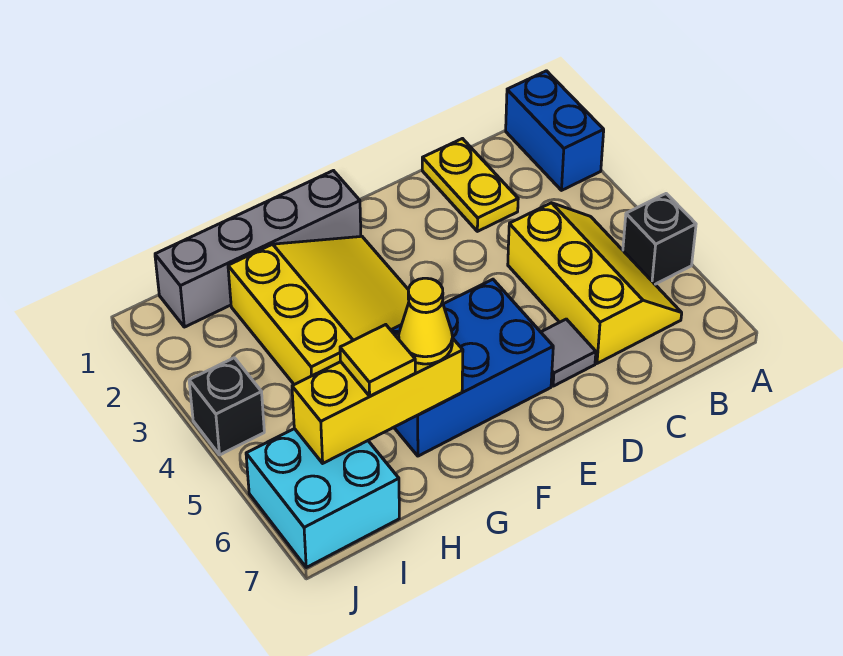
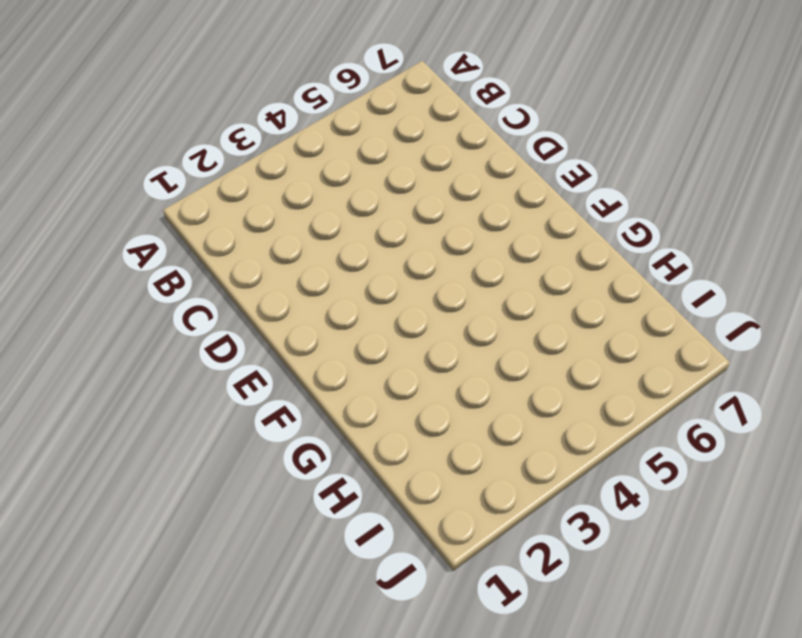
none -> blue 1x2 brick [506,71,604,190]
none -> black 1x1 brick [623,194,696,284]
none -> yellow 2x3 slope [508,203,682,363]

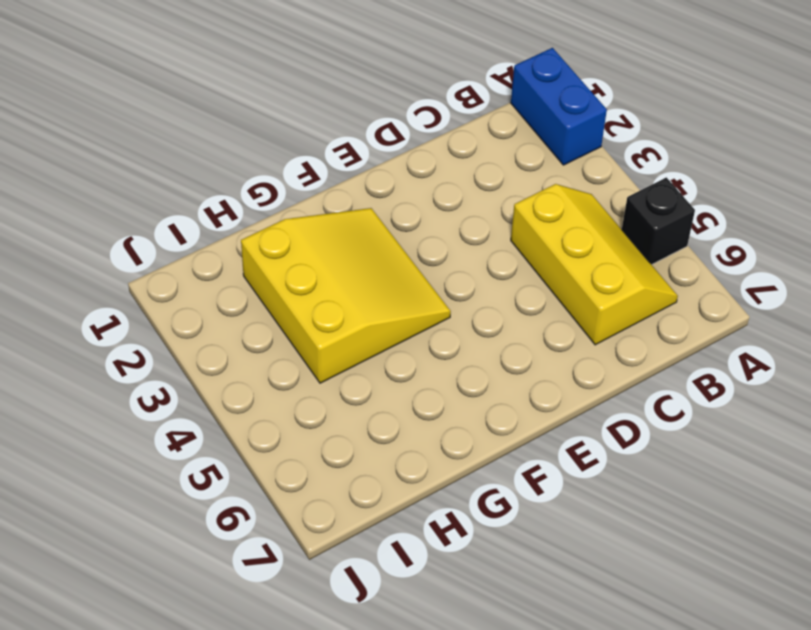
none -> yellow 1x2 plate [422,139,518,231]
none -> grey 1x1 tile [541,319,596,386]
none -> blue 2x3 brick [391,279,553,456]

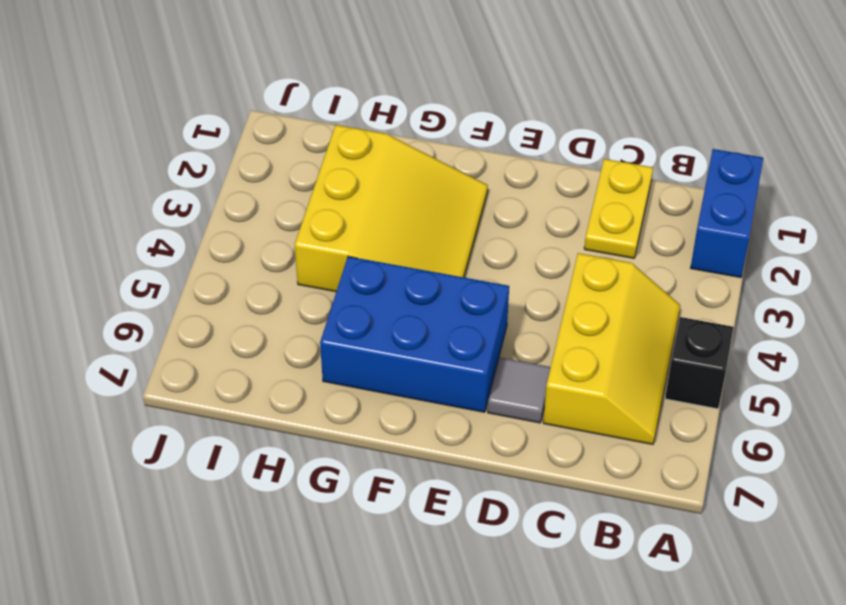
none -> grey 1x4 brick [155,171,361,327]
none -> cyan 2x2 brick [246,429,399,567]
none -> black 1x1 brick [189,358,264,455]

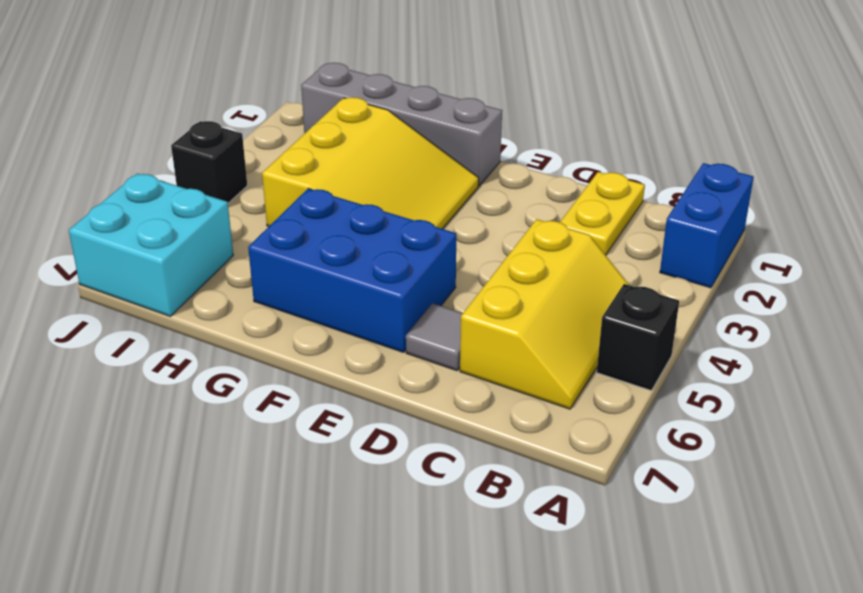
none -> yellow 1x3 brick [292,333,463,463]
none -> yellow 1x1 cone [399,278,453,364]
none -> yellow 1x1 tile [340,325,415,396]

